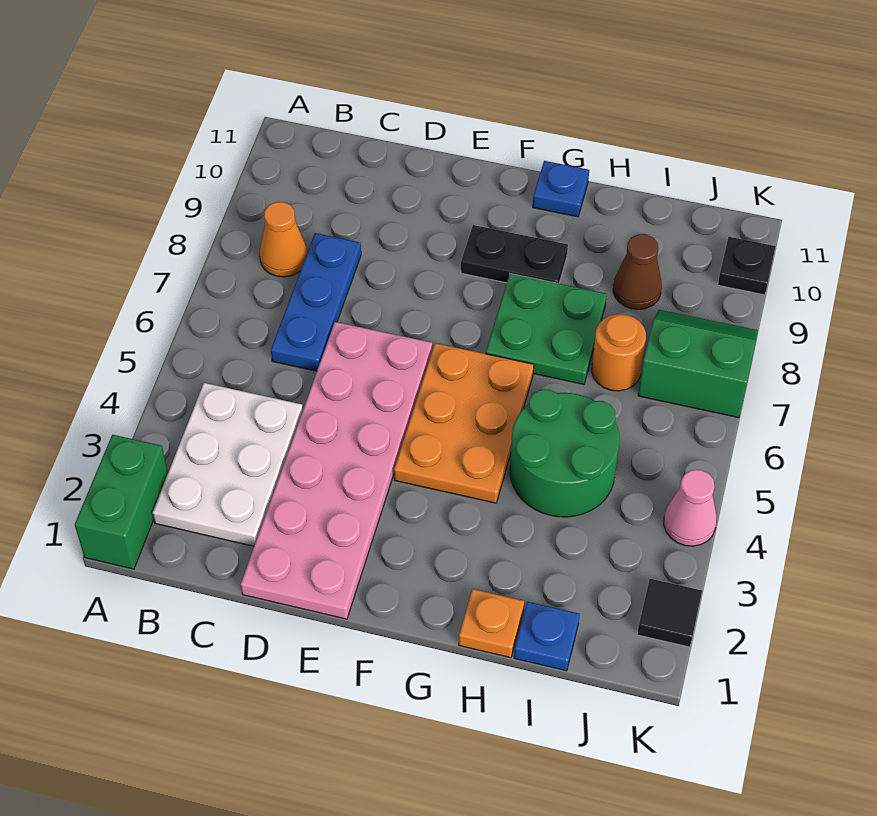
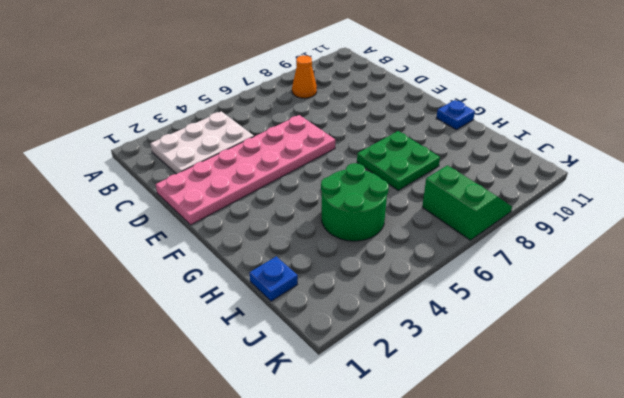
none -> green 1x2 brick [75,435,168,569]
none -> blue 1x3 plate [271,233,361,371]
none -> orange 2x3 plate [394,343,534,503]

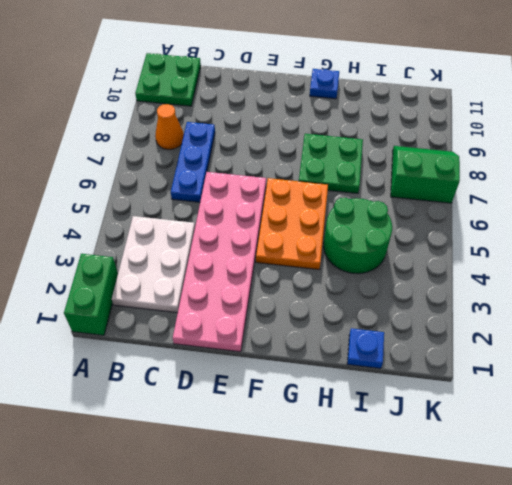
green 2x2 plate [135,53,201,106] -> none
none -> black 1x2 plate [461,225,568,284]
none -> orange 1x1 plate [459,589,524,658]
none -> orange 1x1 round brick [592,314,646,391]

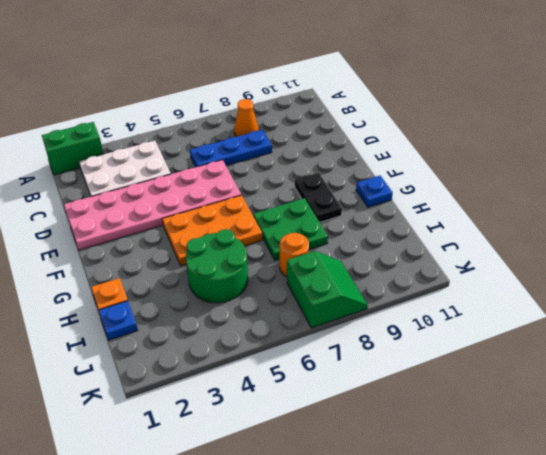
none -> brown 1x1 cone [613,234,662,309]
none -> black 1x1 tile [637,579,702,647]
none -> pink 1x1 cone [664,470,717,546]

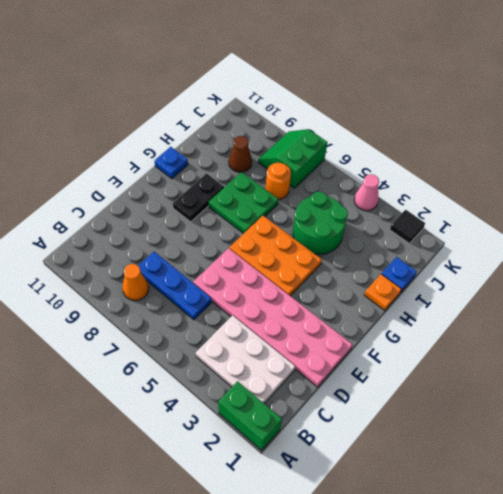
none -> black 1x1 plate [718,237,776,295]

